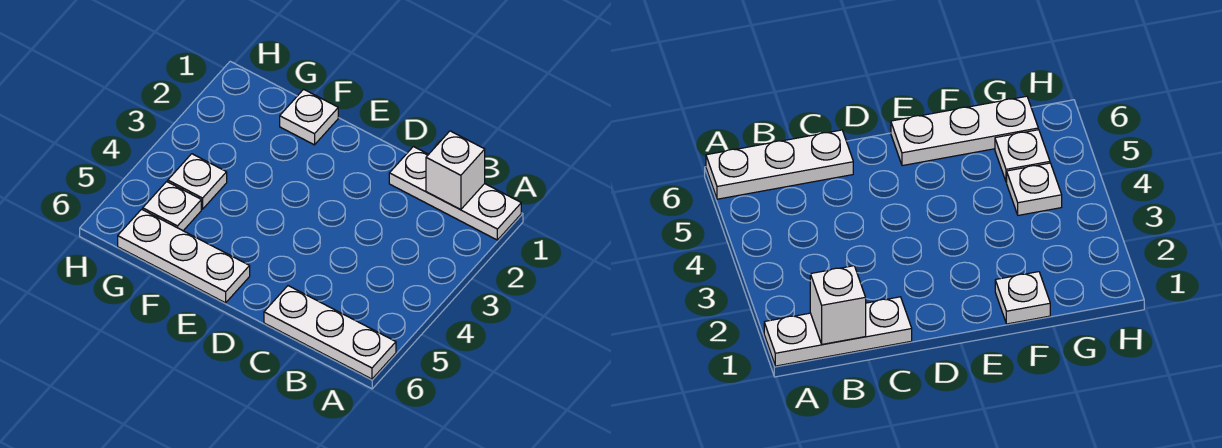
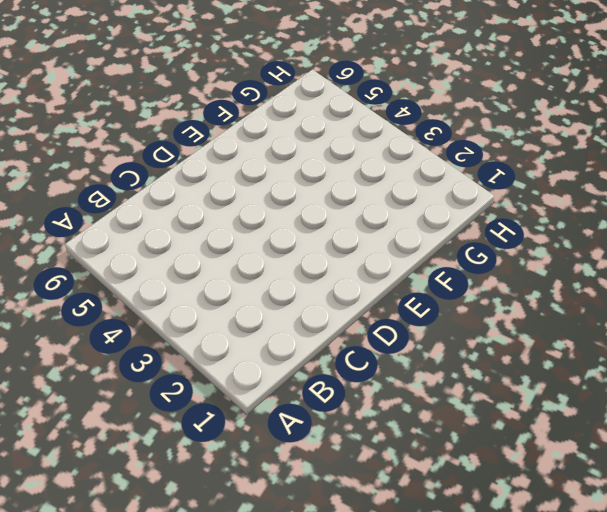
none -> white 1x3 plate [389,147,521,240]
none -> white 1x3 plate [264,286,396,379]

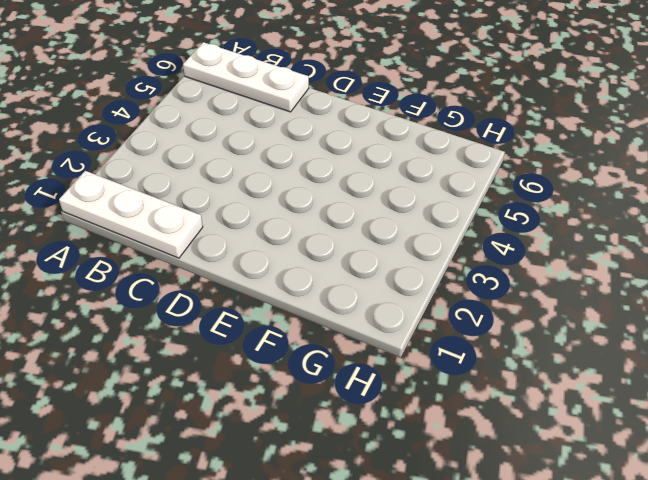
none -> white 1x3 plate [118,209,250,303]
none -> white 1x1 plate [280,89,338,145]

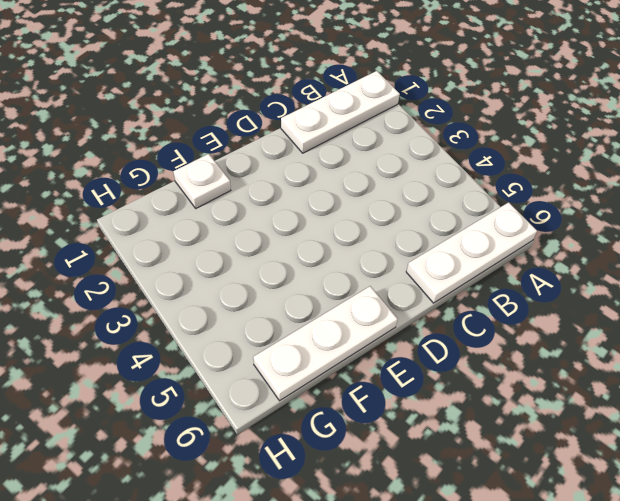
none -> white 1x1 plate [168,154,227,209]
none -> white 1x1 plate [143,182,201,231]

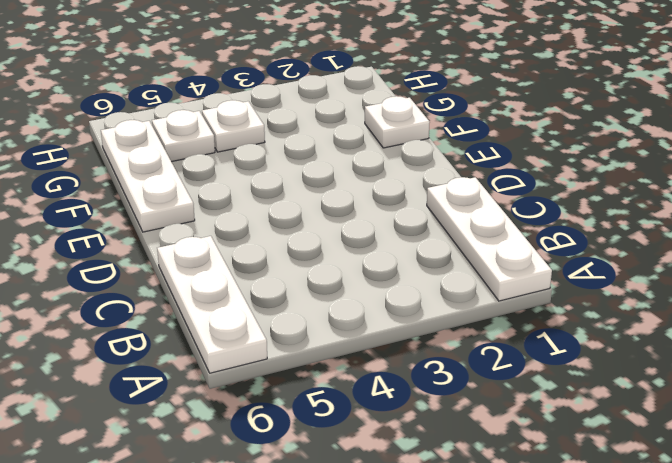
none -> white 1x1 brick [426,131,485,210]

